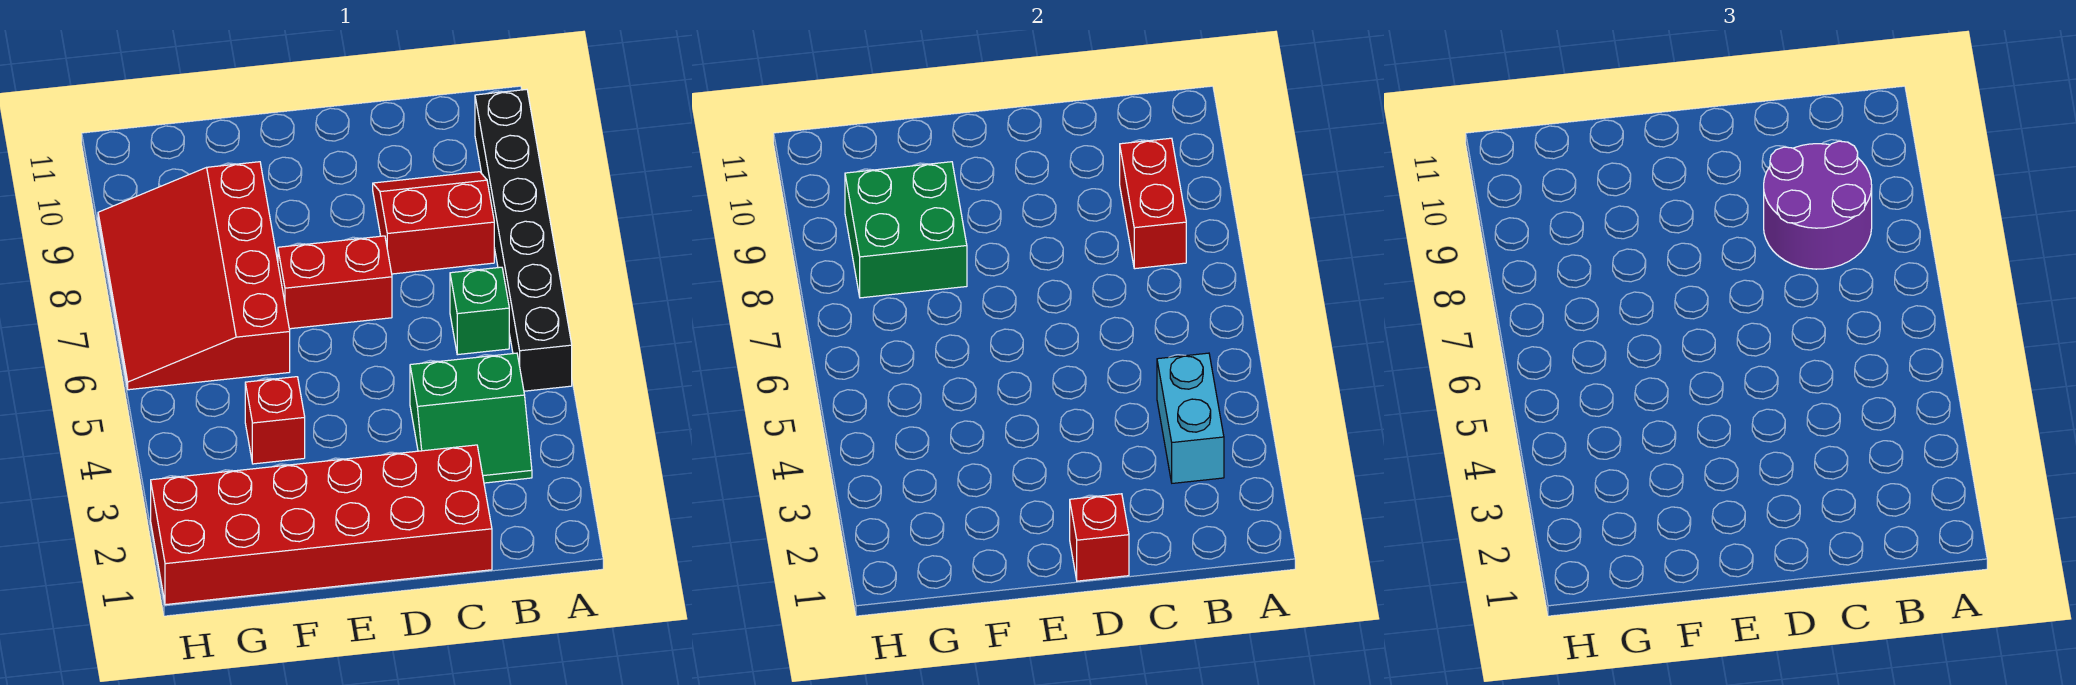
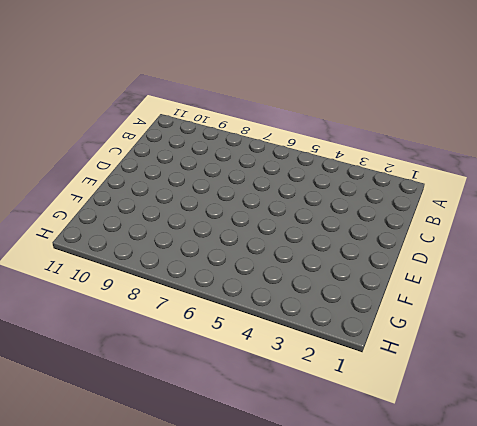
none -> black 1x6 brick [475,89,572,391]
none -> green 2x2 slope [410,353,532,483]
none -> green 1x1 brick [450,267,509,355]

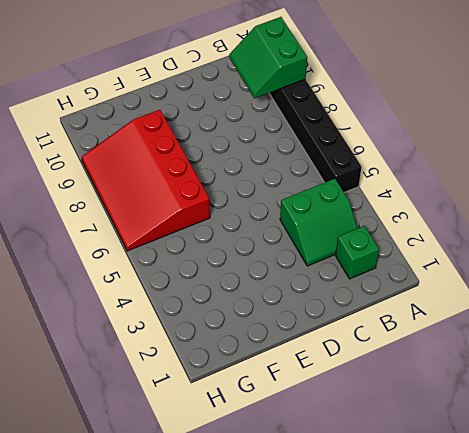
green 2x2 slope [229,17,307,98] -> red 1x2 brick [1120,138,1186,269]
green 1x1 brick [336,226,379,279] -> green 1x1 brick moved to [450,267,509,355]
none -> red 2x2 slope [373,172,494,274]
none -> red 2x6 brick [151,445,492,605]
none -> red 1x2 brick [278,236,392,329]

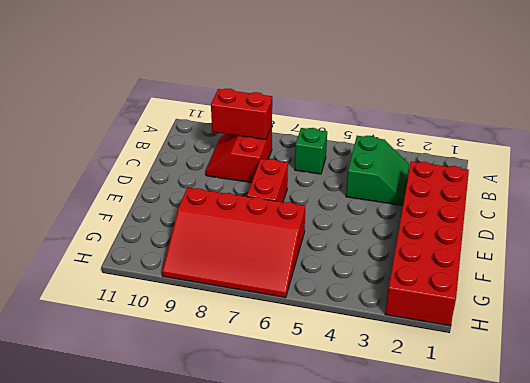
none -> black 1x6 brick [475,89,572,391]
none -> red 1x1 brick [245,377,305,464]
none -> cyan 1x2 brick [1157,353,1224,483]

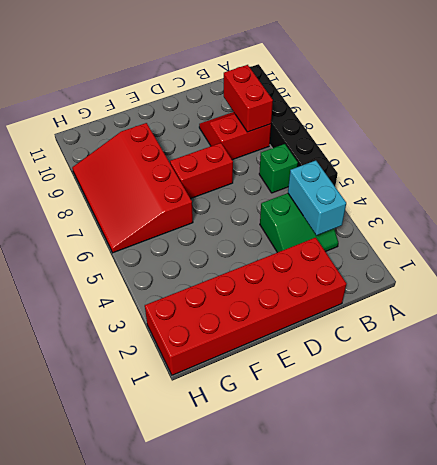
none -> red 1x1 brick [245,377,305,464]
none -> red 1x1 brick [1070,494,1129,581]
none -> green 2x2 brick [845,162,967,298]

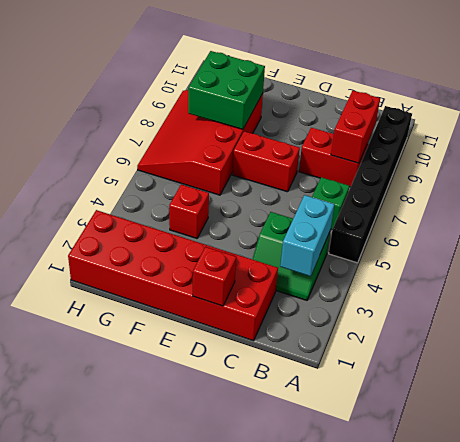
none -> purple 2x2 round brick [1764,141,1872,269]

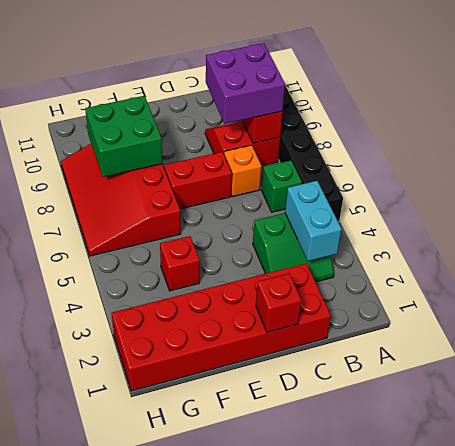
purple 2x2 brick [206,43,285,124] -> purple 2x2 round brick [1764,141,1872,269]
orange 1x1 brick [224,145,262,197] -> none

